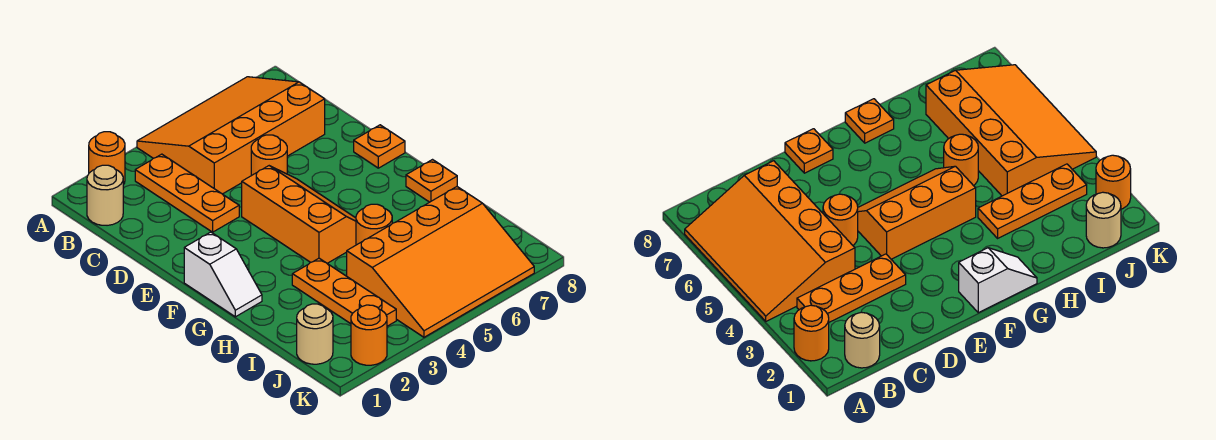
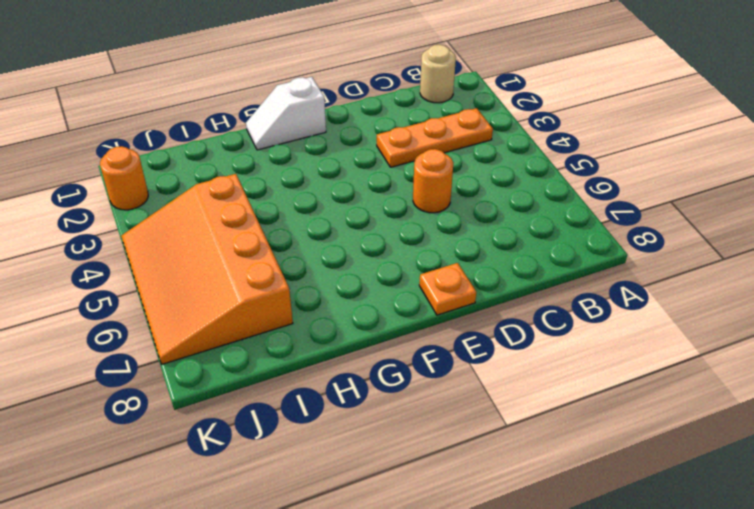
none -> orange 1x1 round brick [89,132,125,185]
none -> orange 3x4 slope [137,77,325,194]
none -> orange 2x3 slope [242,166,356,263]

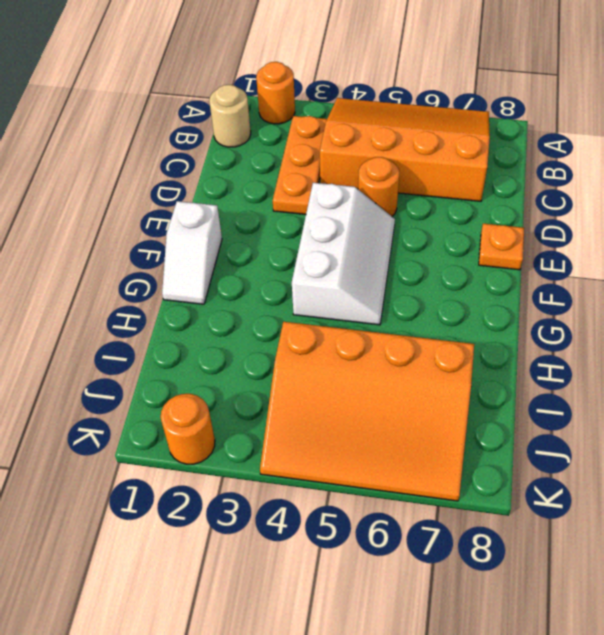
white 2x3 slope [292,183,395,325] -> orange 2x3 slope [242,166,356,263]
none -> orange 1x1 plate [406,160,457,202]
none -> orange 1x3 plate [292,258,396,326]
none -> orange 1x1 round brick [356,204,392,245]

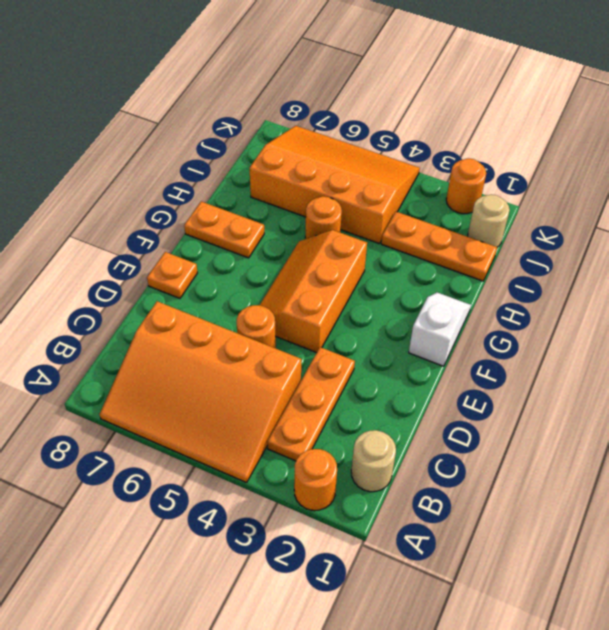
orange 1x2 plate [184,202,264,258] -> orange 1x1 plate [406,160,457,202]
orange 1x3 plate [381,212,497,281] -> orange 1x3 plate turned to [292,258,396,326]

